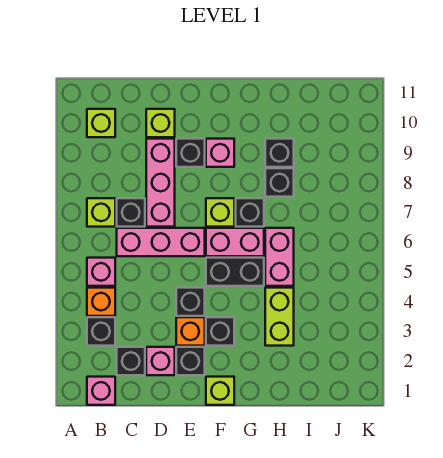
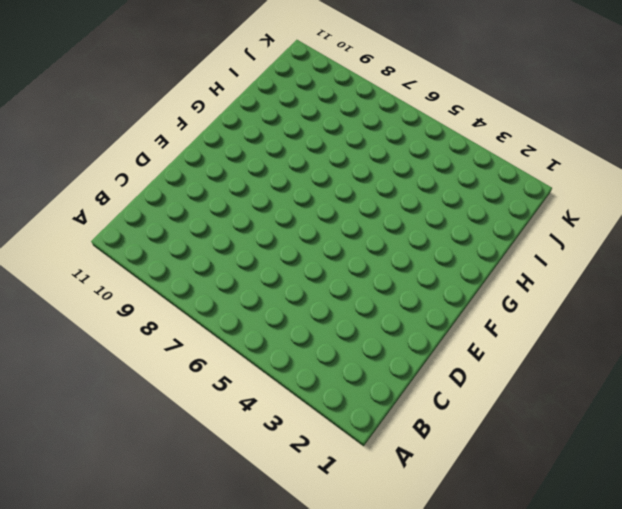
none -> pink 1x1 brick [87,377,115,405]
none -> black 1x1 brick [87,317,115,346]
none -> orange 1x1 brick [87,288,115,316]

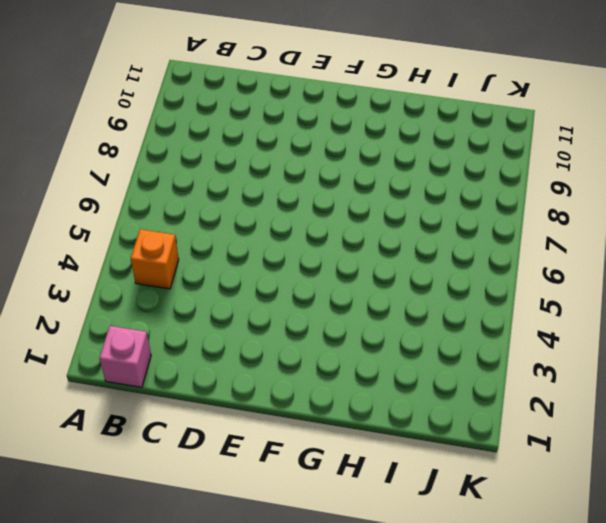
none -> black 1x1 brick [87,317,115,346]
none -> pink 1x1 brick [87,258,115,286]
none -> lime 1x1 brick [87,198,115,227]

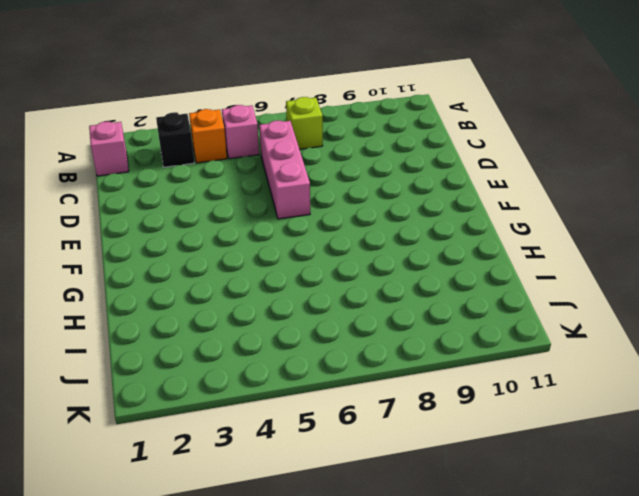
none -> lime 1x1 brick [87,109,115,137]
none -> black 1x1 brick [117,347,145,375]
none -> black 1x1 brick [117,198,145,227]

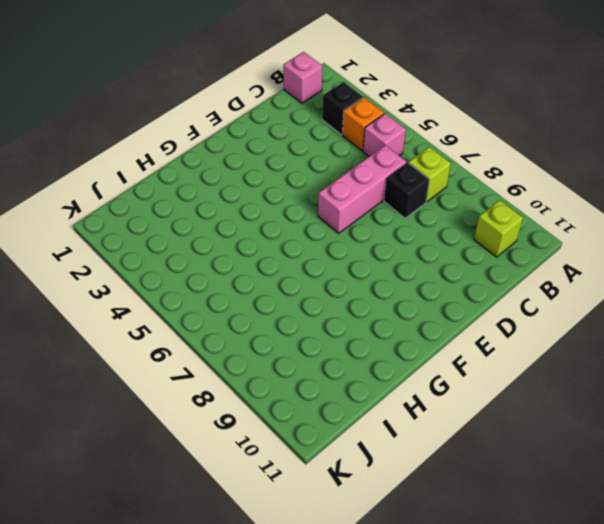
none -> black 1x1 brick [117,347,145,375]
none -> pink 1x1 brick [146,347,175,375]
none -> pink 1x3 brick [146,139,175,227]

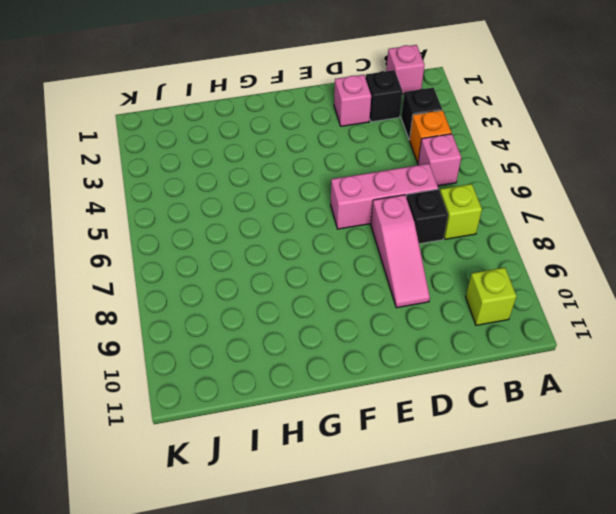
pink 1x3 slope [371,195,430,308] -> pink 1x3 brick [146,139,175,227]
none -> lime 1x1 brick [146,109,175,137]
none -> black 1x1 brick [176,347,205,375]
none -> orange 1x1 brick [176,317,205,346]

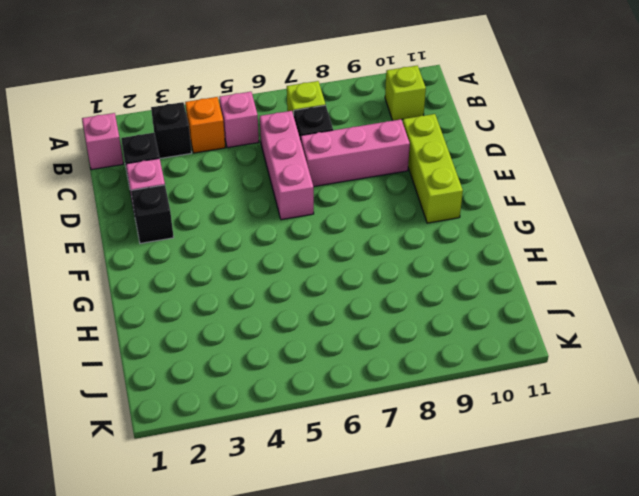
lime 1x3 brick [403,114,463,223] -> lime 1x1 brick [146,109,175,137]
none -> orange 1x1 brick [176,317,205,346]
none -> black 1x1 brick [176,288,205,316]
none -> black 1x1 brick [176,139,205,167]

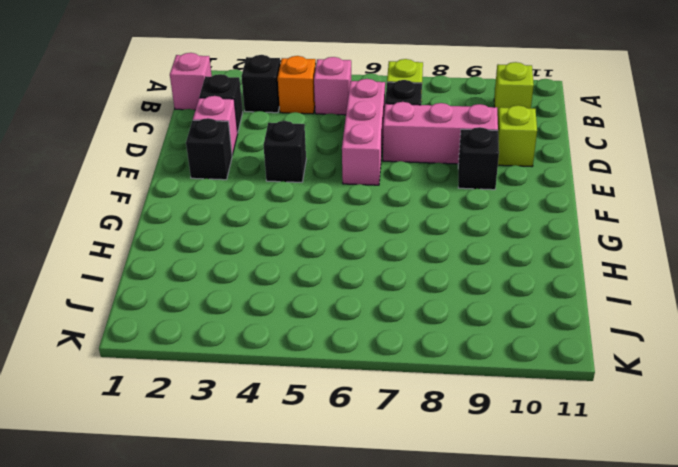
none -> orange 1x1 brick [176,317,205,346]
none -> lime 1x1 brick [206,377,234,405]
none -> black 1x1 brick [206,317,234,346]

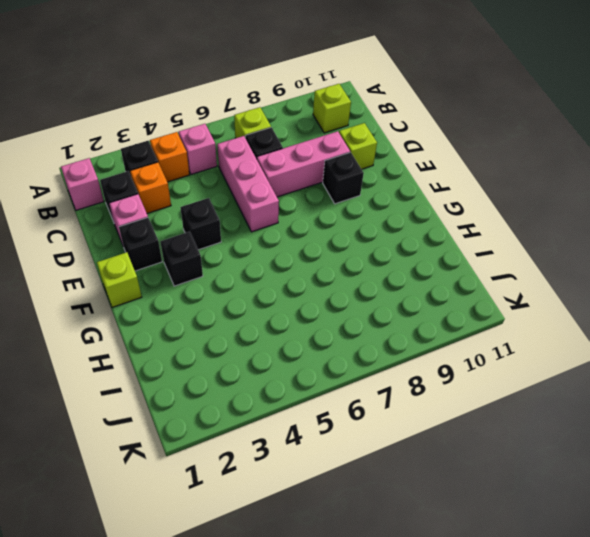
orange 1x1 brick [130,162,171,213] -> orange 1x1 brick moved to [176,317,205,346]
none -> black 1x2 brick [206,258,264,286]
none -> pink 1x2 brick [206,228,264,256]
none -> lime 1x1 brick [206,198,234,227]

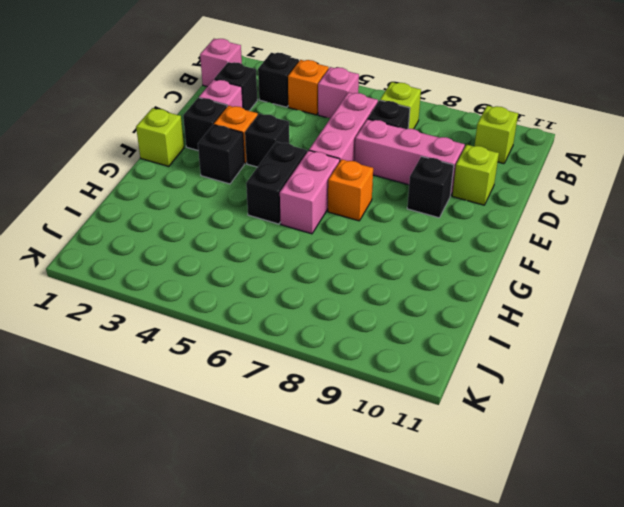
orange 1x1 brick [328,159,373,221] -> lime 1x1 brick [206,198,234,227]
none -> pink 1x1 brick [206,139,234,167]
none -> black 1x1 brick [236,198,264,227]
none -> lime 1x2 brick [265,288,294,346]

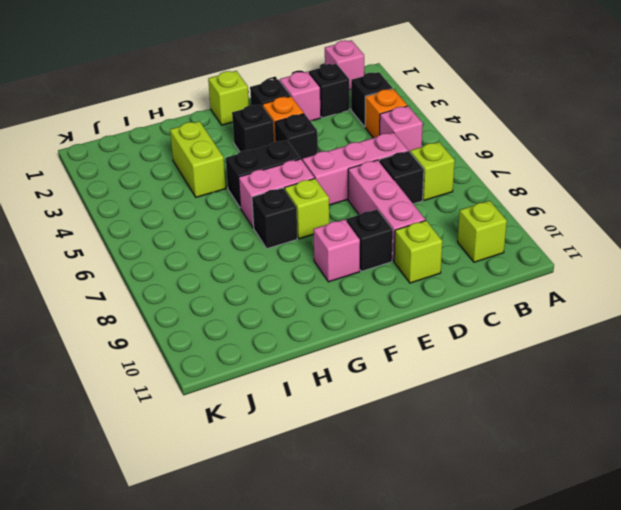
none -> pink 1x2 brick [265,228,294,286]
none -> black 1x1 brick [265,168,294,197]
none -> black 1x1 brick [265,139,294,167]

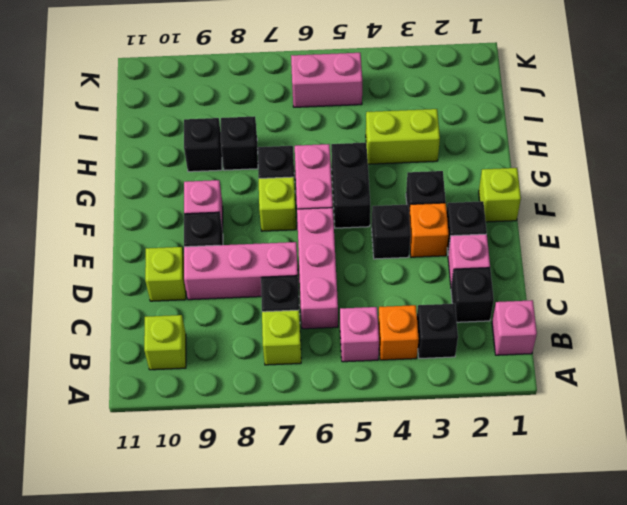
pink 1x2 brick [291,53,362,107] -> pink 1x2 brick moved to [265,228,294,286]

